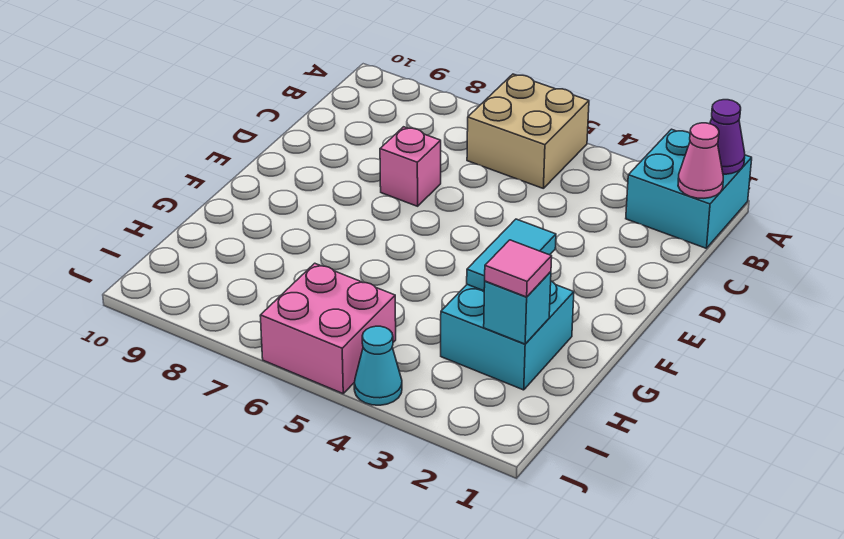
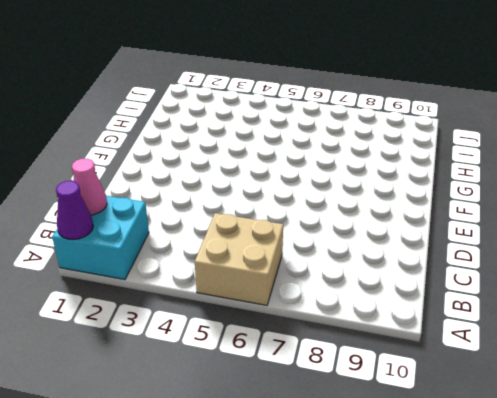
none -> pink 1x1 brick [380,127,441,206]
none -> cyan 2x2 brick [441,281,574,390]

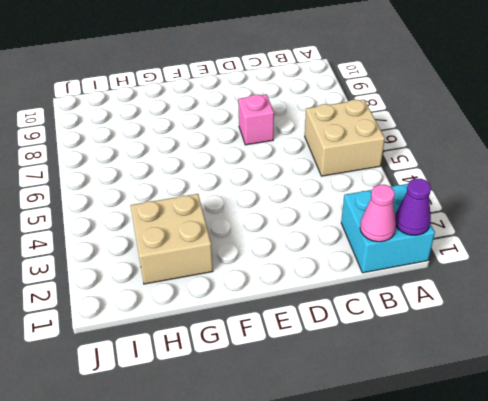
tan 2x2 brick [130,194,213,284] -> cyan 2x2 brick [441,281,574,390]
none -> pink 2x2 brick [260,263,396,394]
none -> cyan 1x1 cone [354,326,402,405]

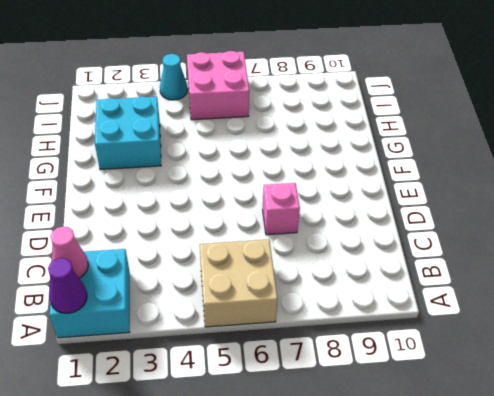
none -> cyan 1x2 tile [467,219,556,291]
none -> cyan 1x1 brick [484,272,551,344]

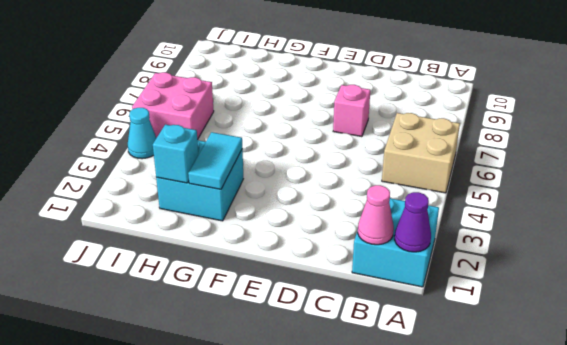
cyan 1x2 tile [188,132,242,189] -> cyan 1x2 tile turned to [467,219,556,291]
none -> pink 1x1 tile [485,240,552,297]

